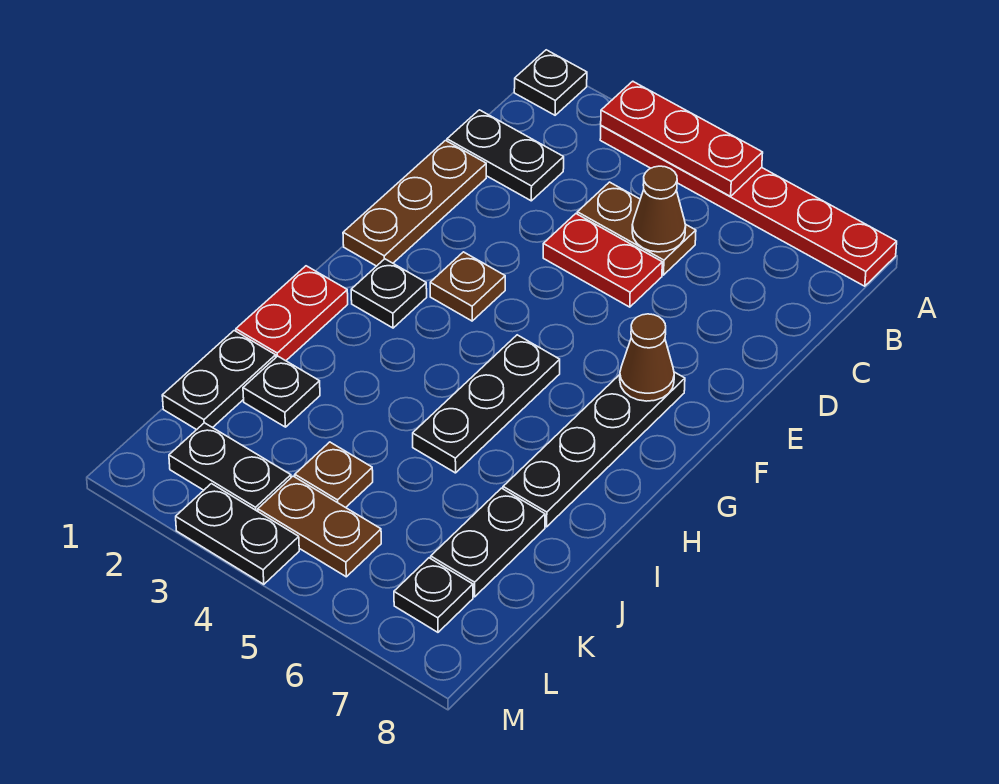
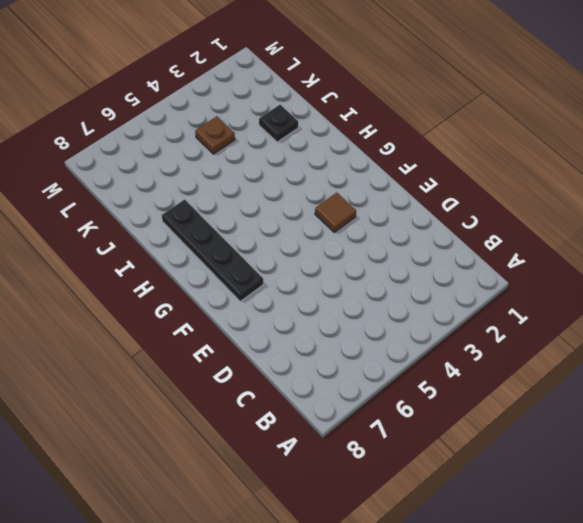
brown 1x1 tile [315,193,356,232] -> brown 1x1 plate [430,252,505,321]
none -> black 1x1 plate [514,50,587,115]
none -> red 1x6 plate [600,126,897,286]
none -> black 1x2 plate [447,110,564,201]

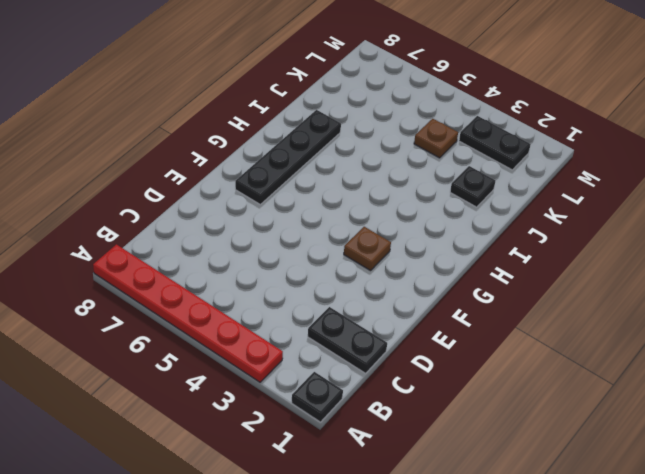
none -> brown 1x2 plate [577,182,696,275]
none -> brown 1x3 plate [343,141,486,266]
none -> red 1x2 plate [543,214,662,307]

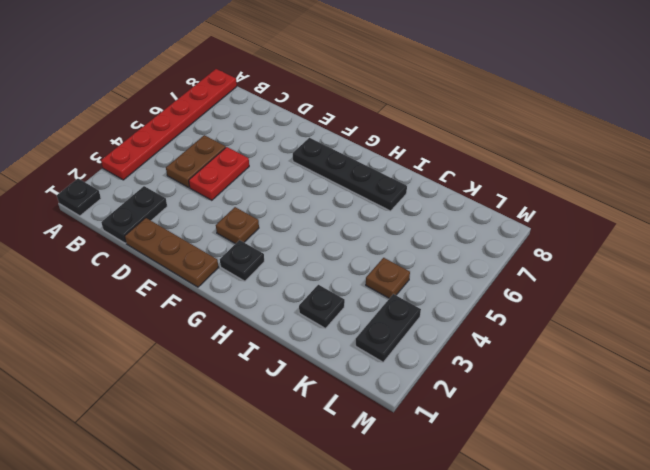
none -> black 1x3 plate [413,335,560,473]
none -> red 1x2 plate [236,266,348,361]
none -> black 1x2 plate [162,331,276,430]

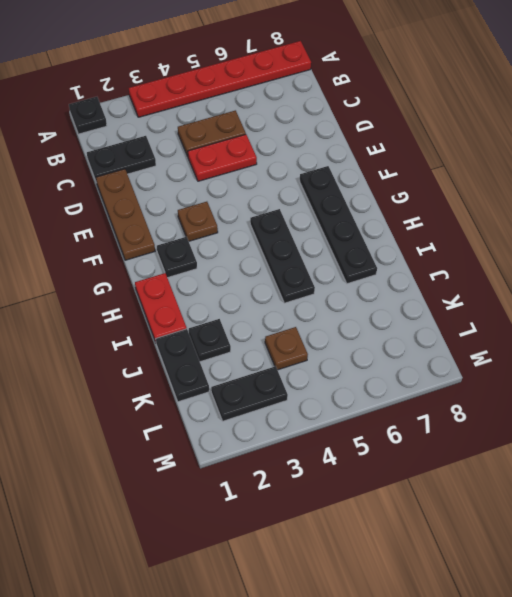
none -> black 1x2 plate [431,488,545,597]
none -> brown 1x2 plate [258,476,381,577]
none -> black 1x1 plate [394,558,473,632]

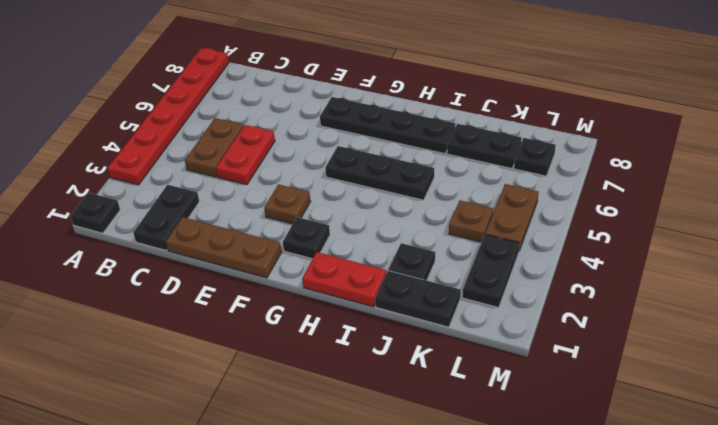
none -> black 1x2 plate [176,484,299,584]
none -> red 1x3 plate [601,81,763,196]
none -> brown 1x1 cone [632,166,686,252]

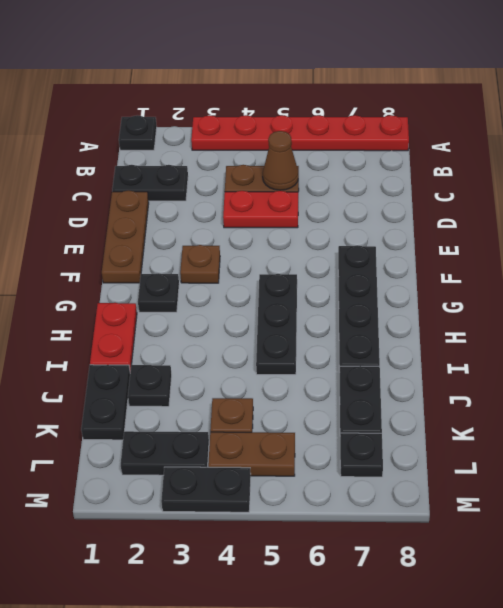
none -> red 1x3 plate [601,81,763,196]
none -> brown 1x1 cone [620,314,674,401]

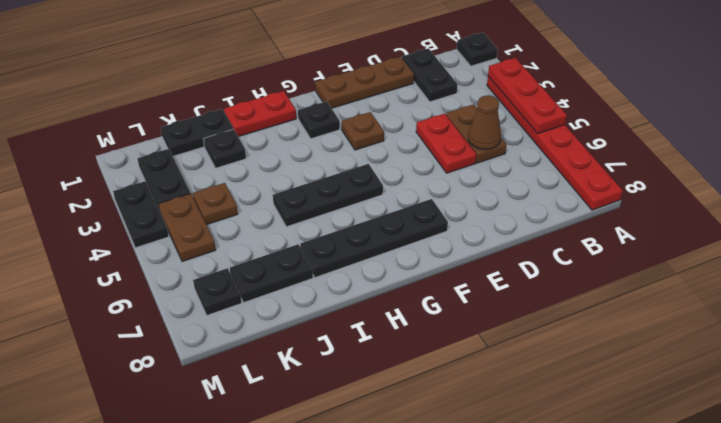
none -> brown 1x1 cone [620,314,674,401]

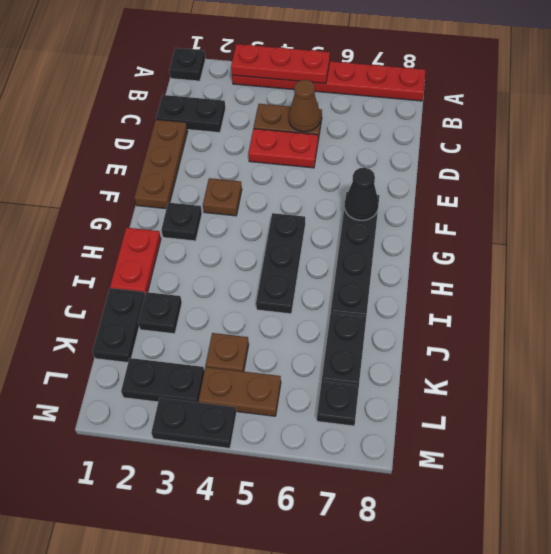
black 1x1 cone [345,168,379,220] -> brown 1x1 cone [620,314,674,401]

